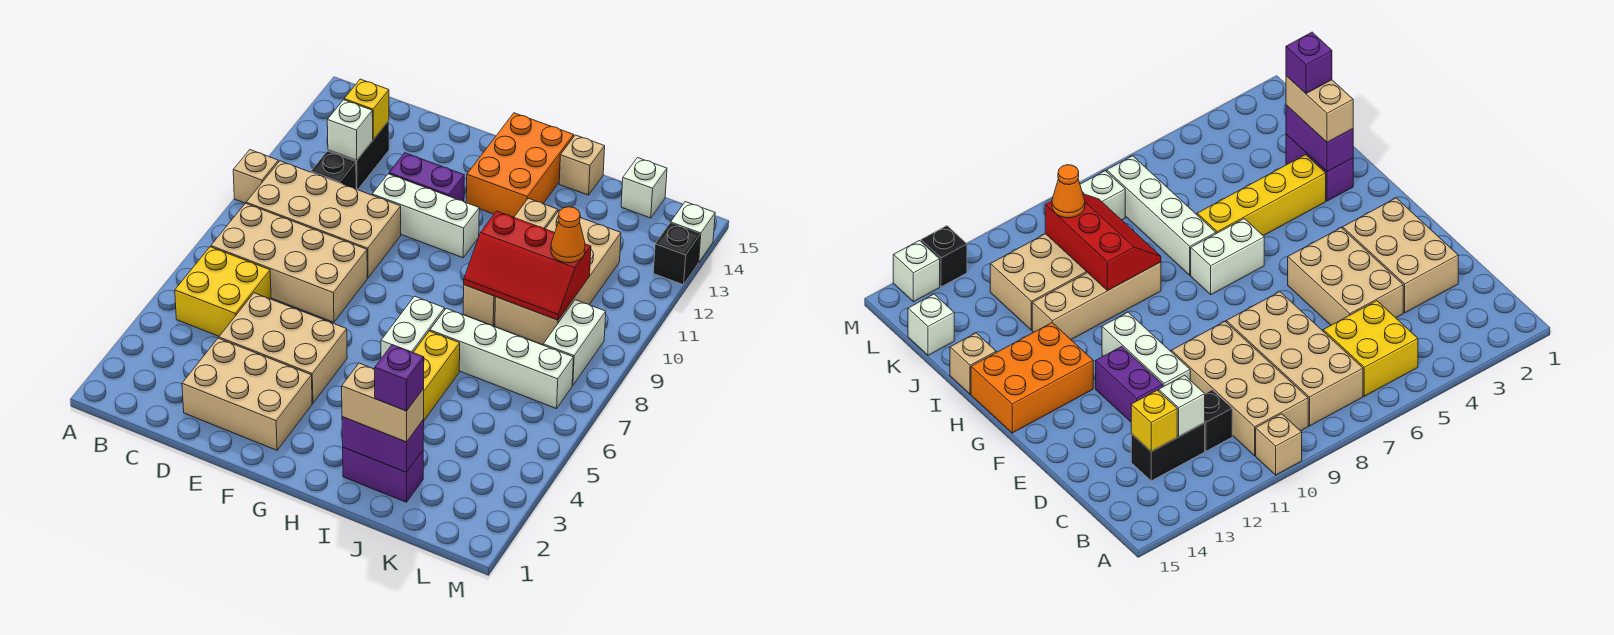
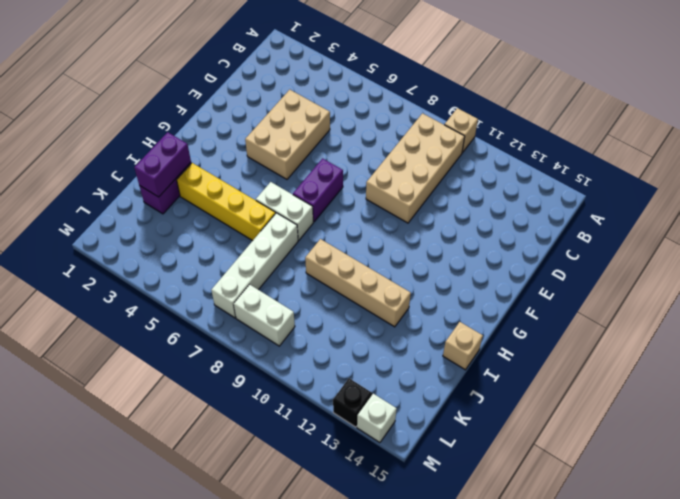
purple 1x2 brick [293,158,343,222] -> purple 1x2 brick moved to [389,153,464,202]
none -> yellow 2x2 brick [175,247,271,336]
none -> tan 2x4 brick [211,203,367,322]
none -> black 1x1 brick [311,151,356,189]

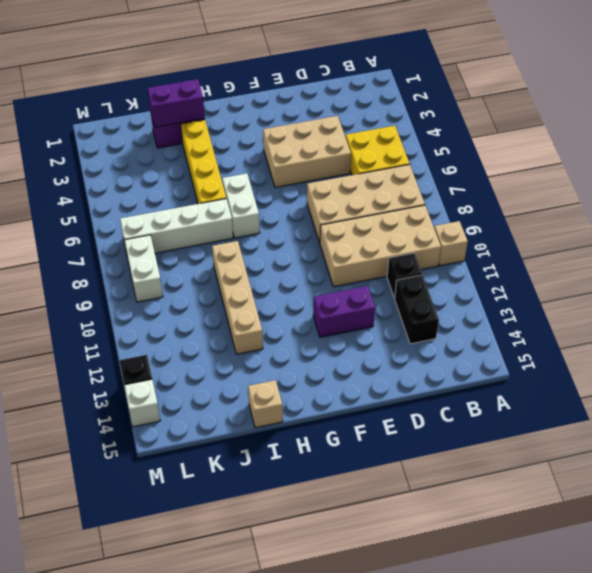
none -> tan 2x3 brick [182,338,312,450]
none -> white 1x3 brick [372,174,479,258]
none -> orange 2x3 brick [466,113,574,217]

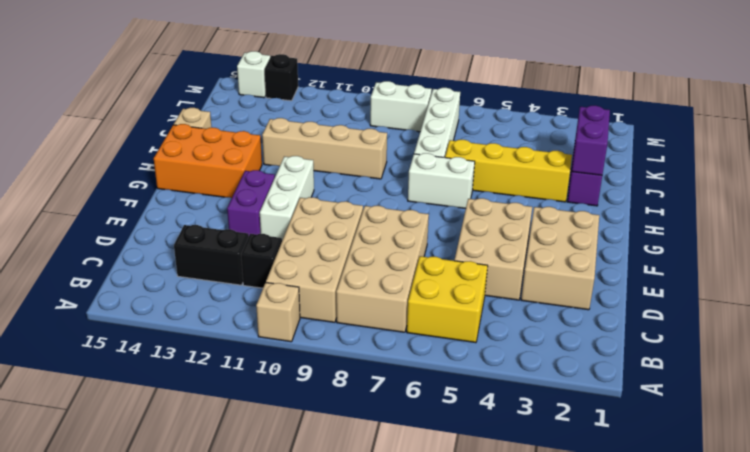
none -> tan 2x4 brick [495,210,621,345]
none -> white 1x1 brick [621,158,667,218]
none -> white 1x1 brick [327,100,373,160]

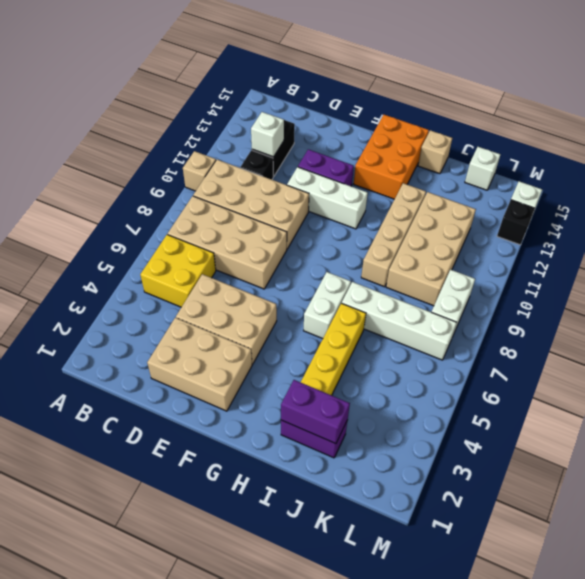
none -> yellow 1x1 brick [344,79,389,139]
none -> red 2x3 slope [464,211,591,320]
none -> tan 1x2 brick [342,363,424,442]

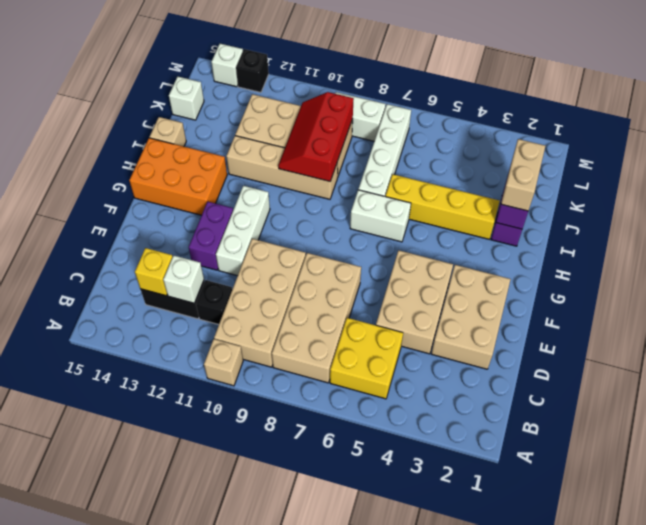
red 2x3 slope [278,92,354,181] -> red 2x3 slope turned to [464,211,591,320]
none -> orange 1x1 cone [551,207,585,263]
none -> purple 1x1 brick [375,345,424,411]

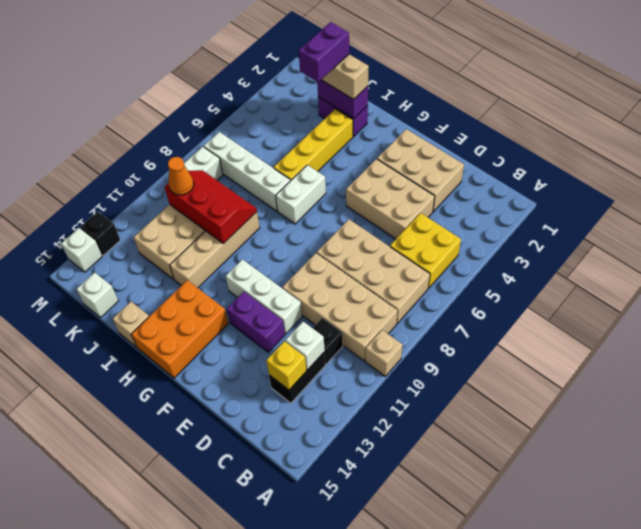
purple 1x2 brick [299,22,349,82] -> purple 1x1 brick [375,345,424,411]

